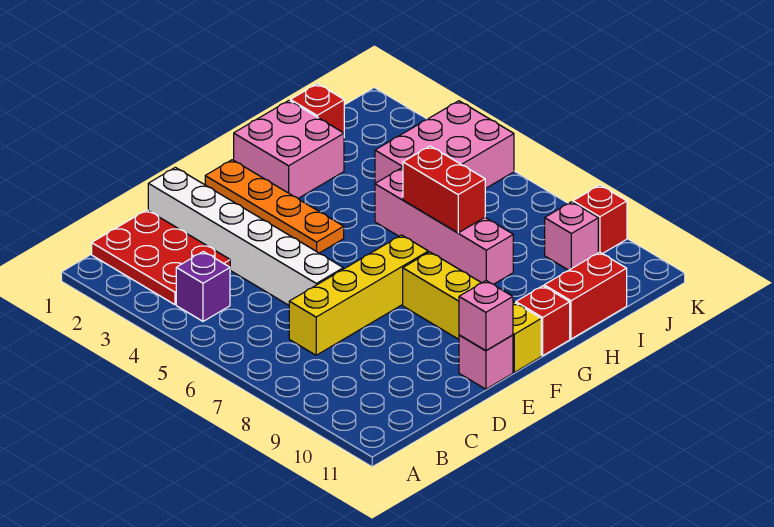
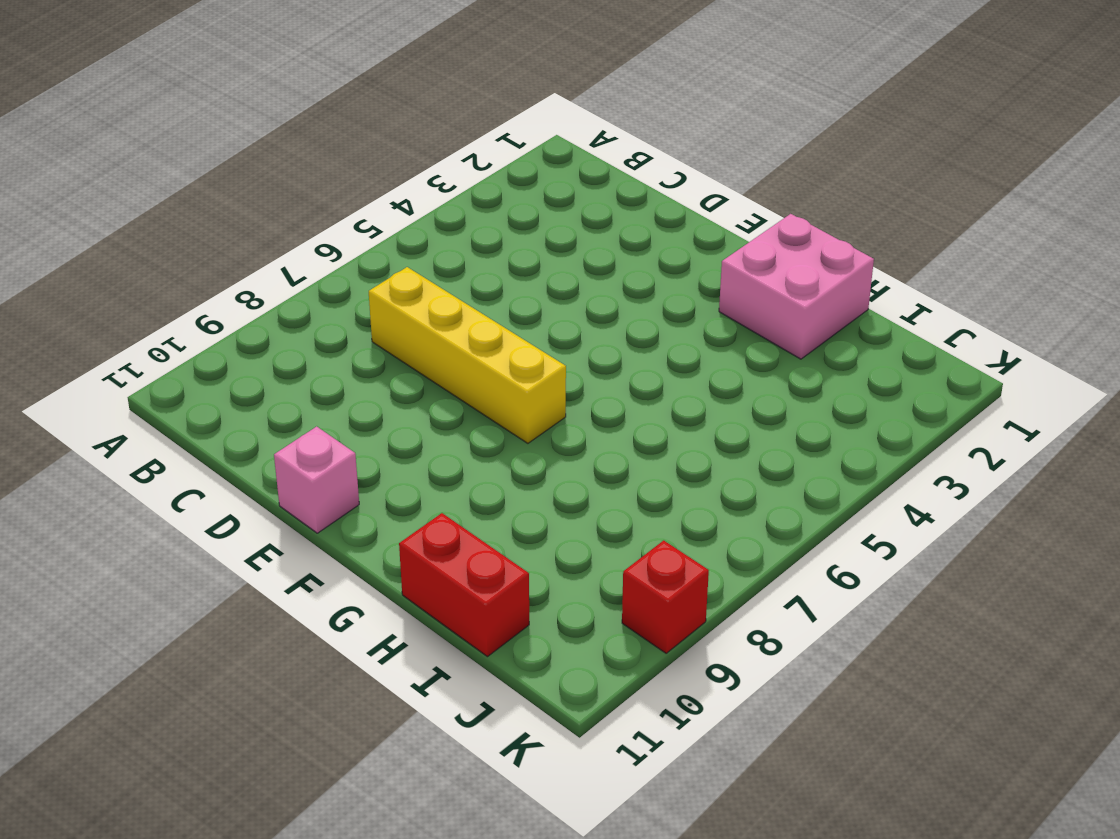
none -> red 2x3 plate [92,210,230,305]
none -> purple 1x1 brick [176,252,230,321]
none -> white 1x6 brick [148,167,343,305]

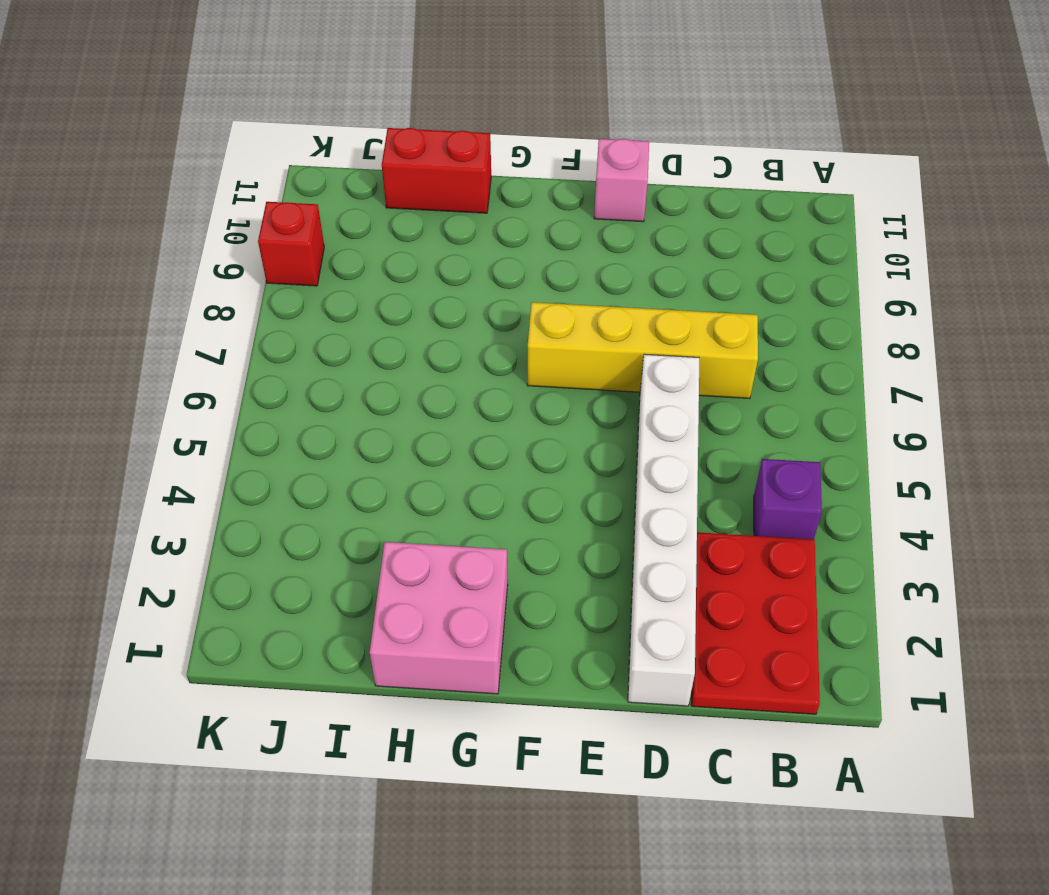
none -> orange 1x4 plate [205,160,344,253]
none -> yellow 1x4 brick [403,252,541,372]
none -> red 1x1 brick [516,286,570,356]

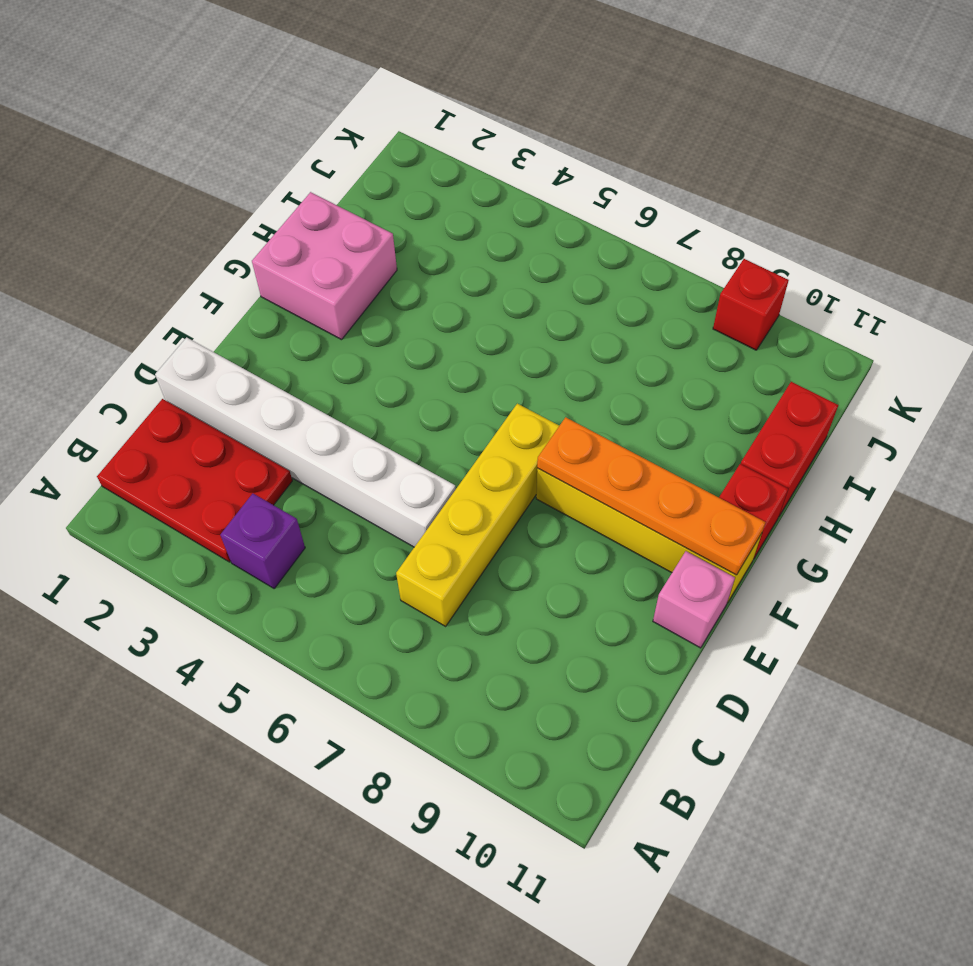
orange 1x4 plate [537,417,766,575] -> orange 1x4 plate moved to [205,160,344,253]
none -> pink 1x4 brick [375,168,513,284]
none -> red 1x1 brick [290,84,344,133]
none -> pink 2x3 brick [375,101,514,189]

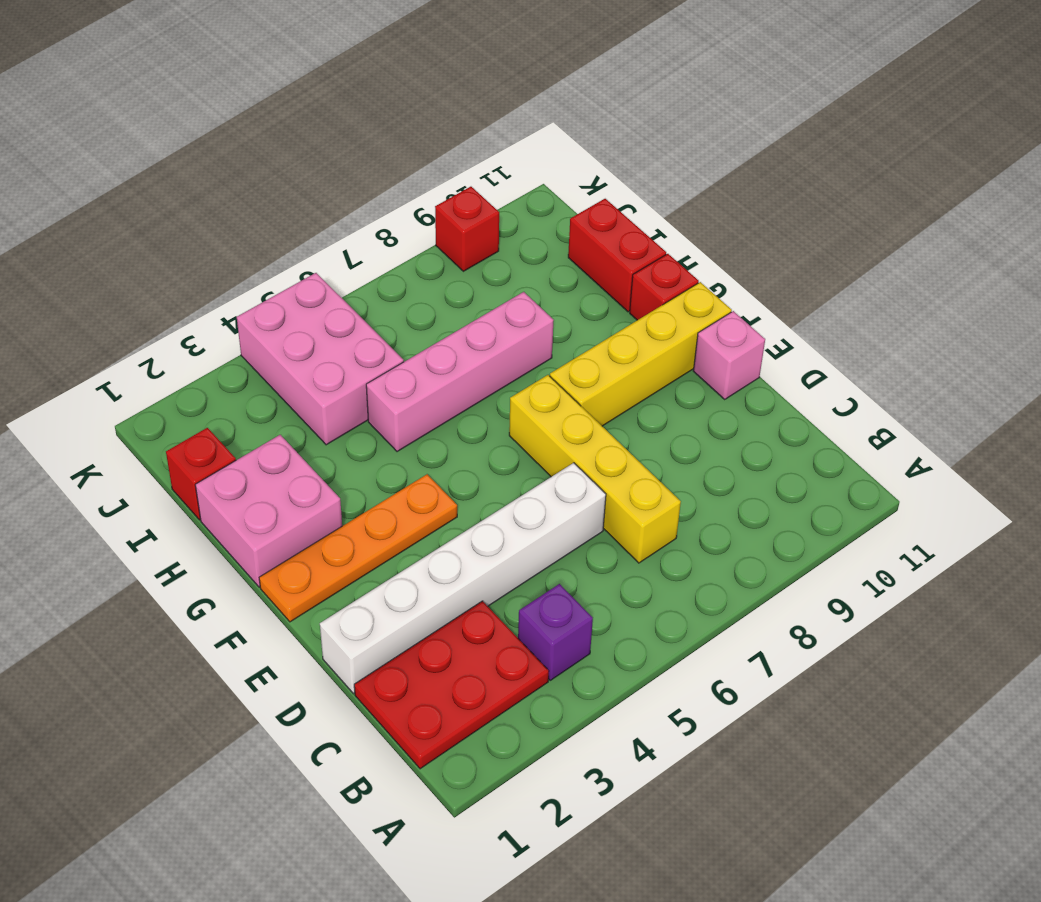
none -> pink 1x1 brick [545,202,598,270]
none -> pink 1x1 brick [459,281,513,351]
none -> red 1x2 brick [403,146,485,233]

